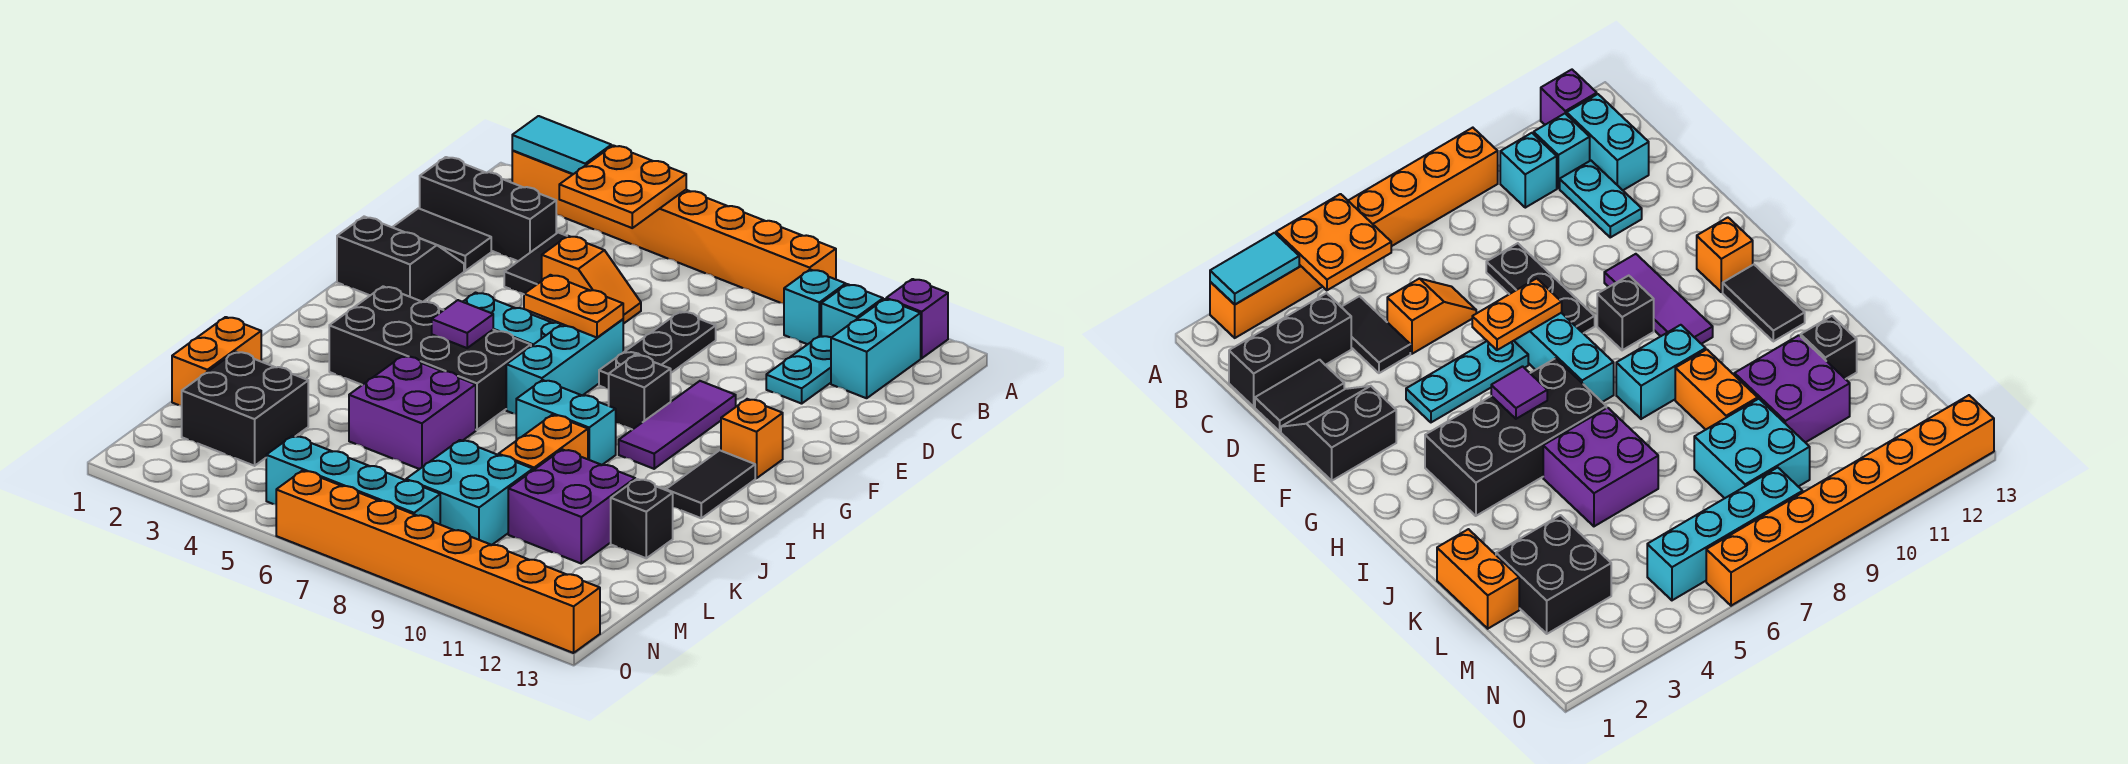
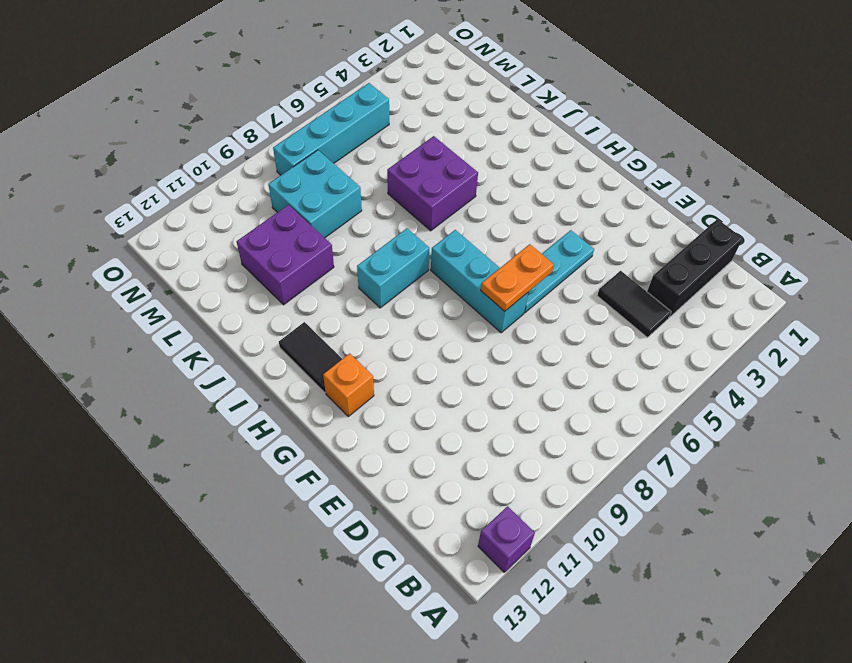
none -> orange 1x8 brick [512,150,836,304]
none -> cyan 1x1 brick [784,270,846,344]
none -> cyan 1x1 brick [821,284,883,337]
none -> cyan 1x2 brick [831,299,921,398]

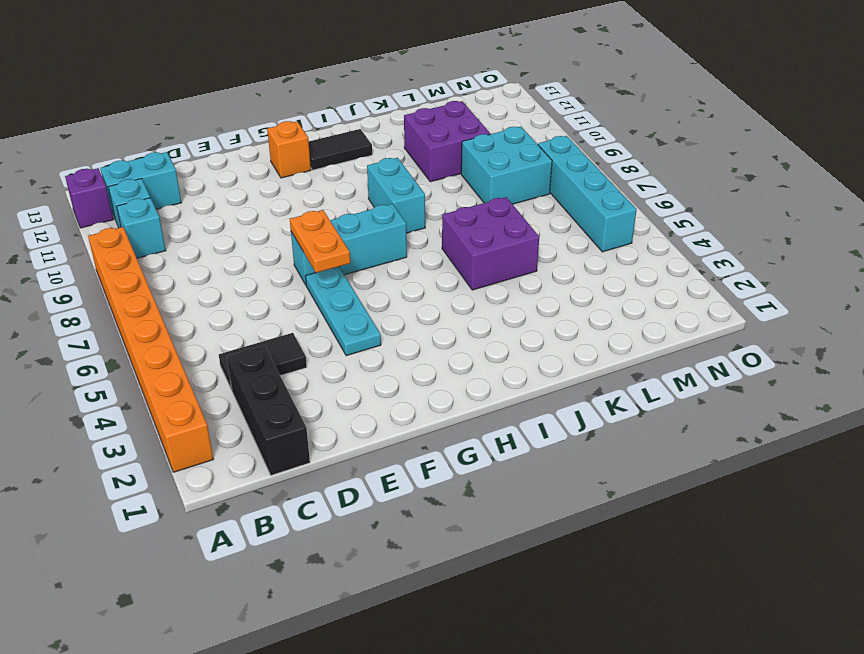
none -> cyan 1x2 plate [766,336,832,404]
none -> black 1x2 tile [393,208,491,271]
none -> orange 1x2 slope [542,236,641,324]
none -> black 1x3 plate [599,311,716,389]

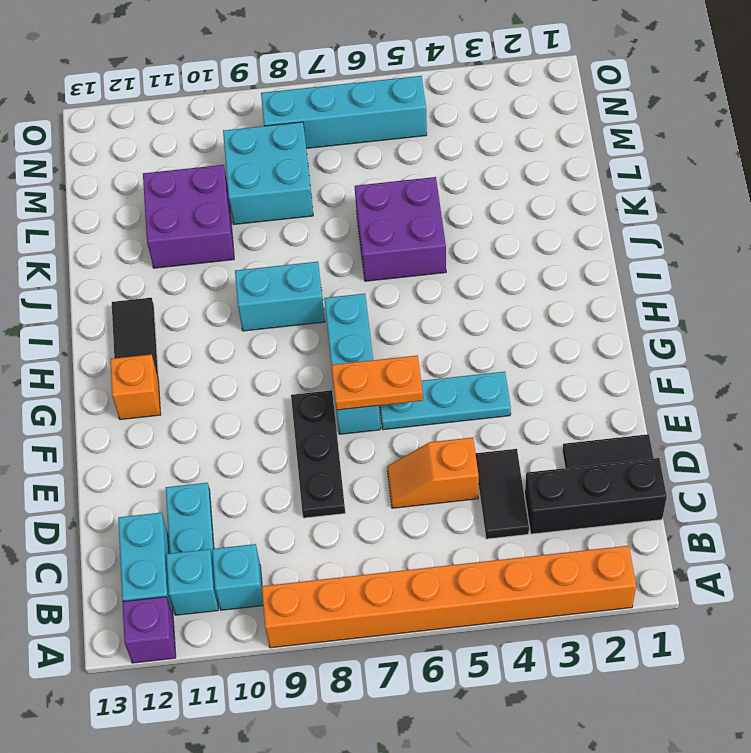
none -> black 2x2 slope [337,217,464,302]
none -> purple 1x3 tile [619,381,736,469]
none -> black 1x1 brick [609,355,671,430]
none -> black 2x4 brick [329,286,531,430]

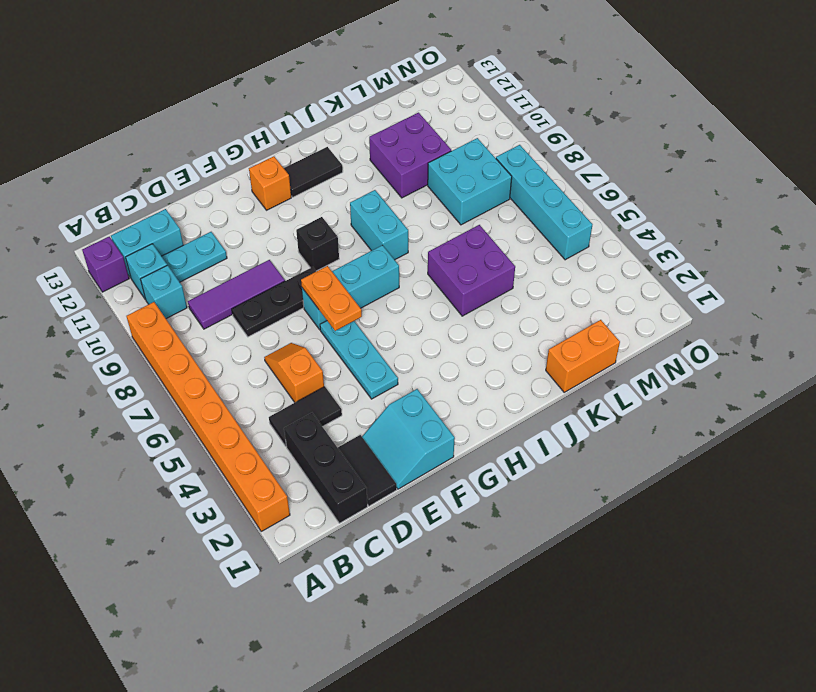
purple 1x3 tile [188,260,285,329] -> purple 1x3 tile moved to [619,381,736,469]
cyan 2x2 slope [362,389,455,489] -> black 2x2 slope [337,217,464,302]
none -> black 2x4 brick [329,286,531,430]
none -> orange 1x2 brick [499,415,588,470]
none -> black 1x1 brick [611,479,673,558]
none -> black 2x2 brick [182,352,308,466]

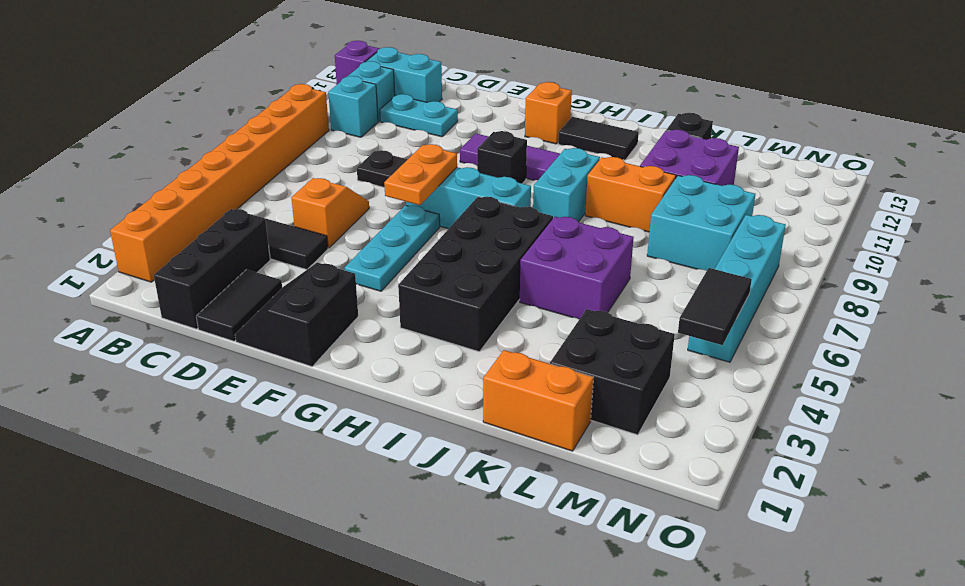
black 1x2 tile [678,268,752,345] -> none
none -> orange 1x8 brick [276,471,600,653]
none -> cyan 1x2 tile [512,116,611,174]
none -> orange 2x2 plate [559,145,686,228]
none -> purple 1x1 tile [432,300,493,348]

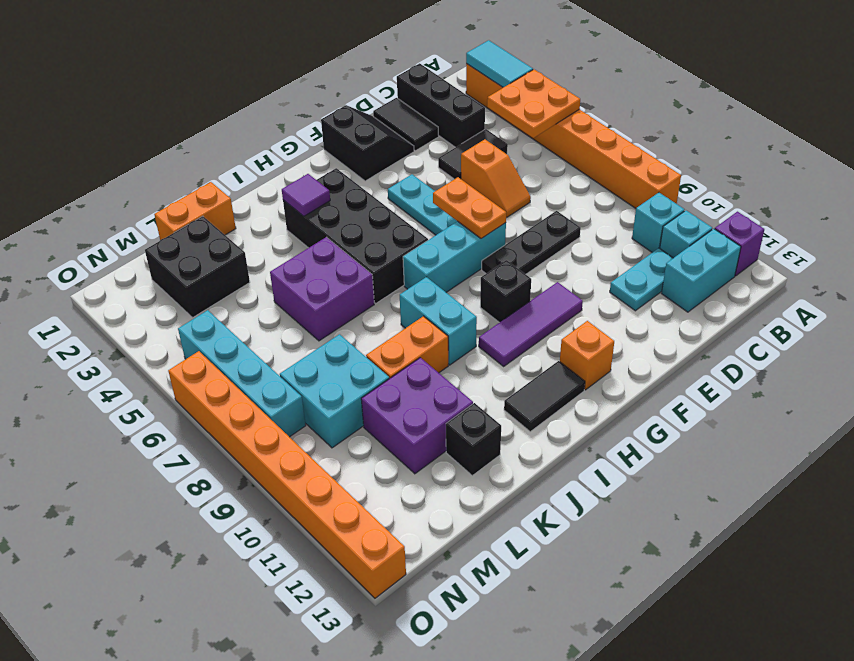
purple 1x1 tile [282,174,330,216] -> purple 1x1 tile moved to [432,300,493,348]

